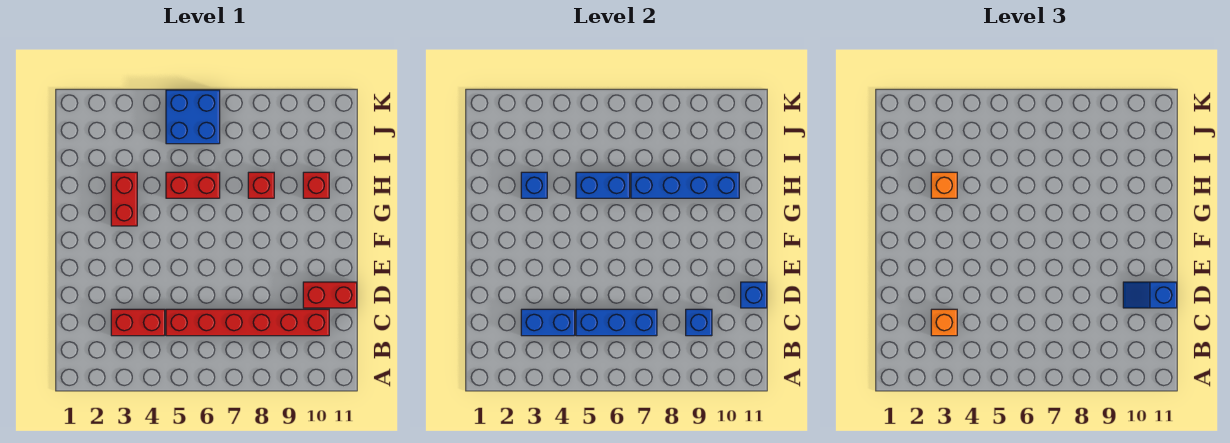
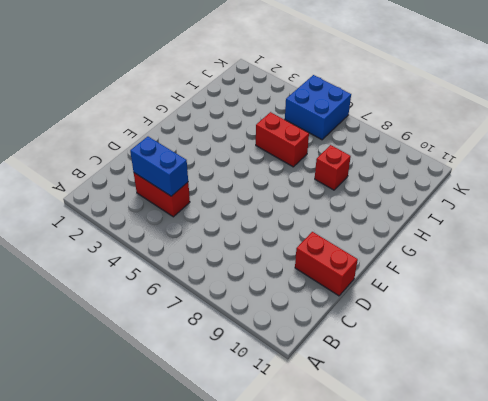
none -> red 1x6 brick [166,309,329,336]
none -> red 1x2 brick [111,172,137,226]
none -> red 1x1 brick [303,172,329,198]

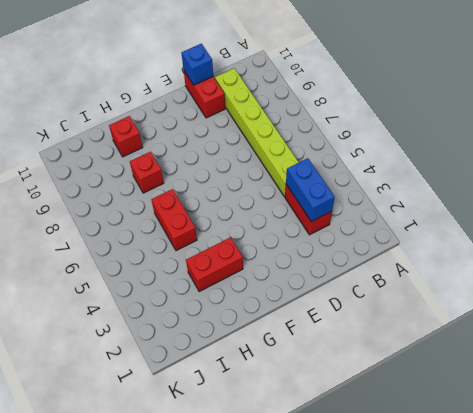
lime 1x6 brick [215,68,299,197] -> red 1x6 brick [166,309,329,336]
none -> blue 2x2 brick [166,90,220,144]
none -> blue 1x3 brick [576,309,657,336]
none -> blue 1x1 brick [686,309,712,336]

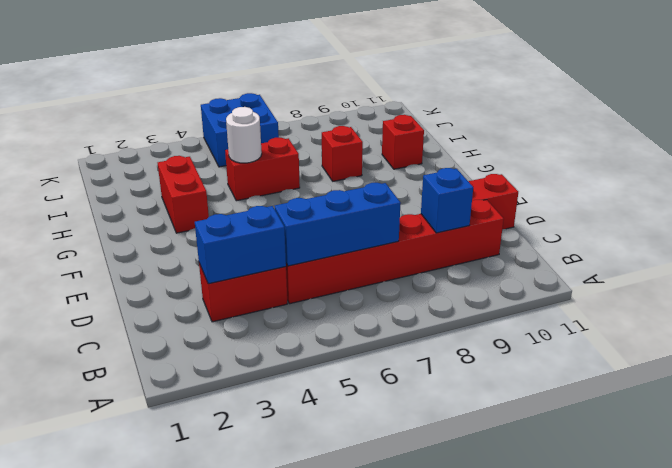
white 1x1 round brick [226,107,262,163] -> blue 1x2 brick [576,172,630,198]
none -> blue 1x1 brick [741,282,767,308]
none -> blue 1x1 brick [521,172,547,198]
none -> blue 1x4 brick [631,172,739,198]

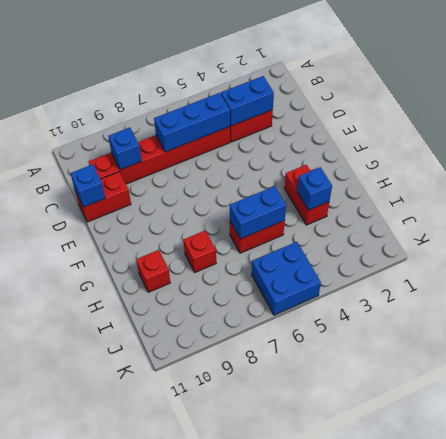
none -> blue 1x4 brick [631,172,739,198]
none -> orange 1x1 brick [931,309,957,336]
none -> blue 1x2 slope [1123,282,1177,308]

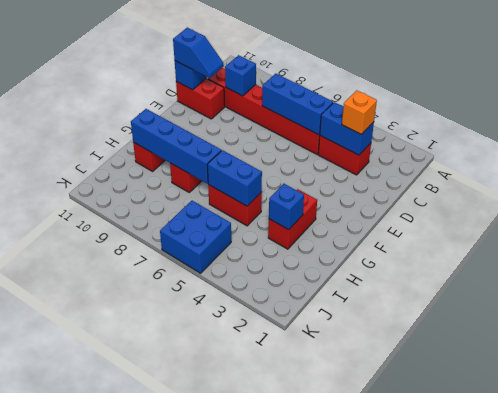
none -> orange 1x1 brick [931,172,957,198]

